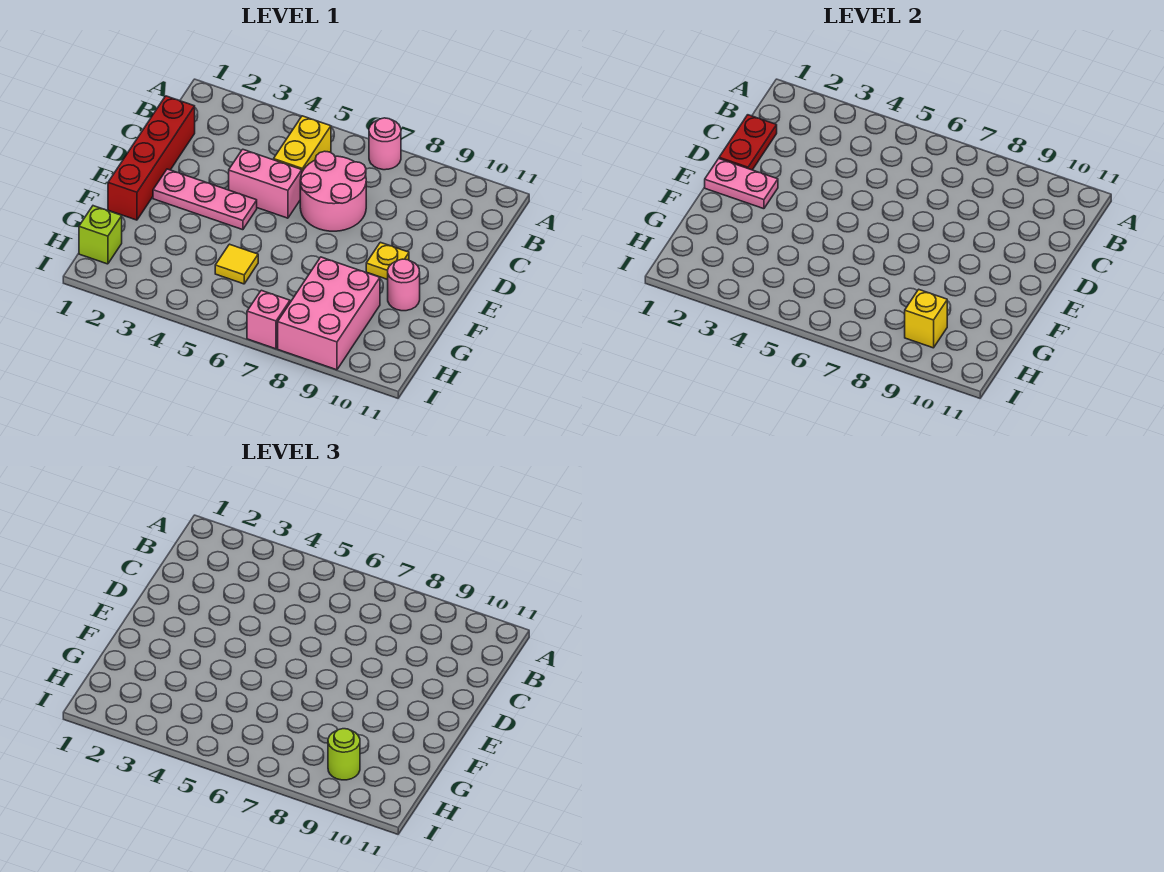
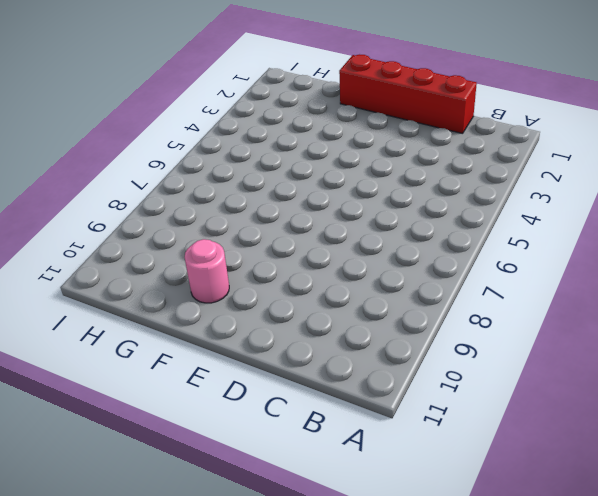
none -> pink 1x1 round brick [369,118,401,170]
none -> yellow 1x2 brick [274,116,331,172]
none -> pink 2x2 round brick [300,151,366,231]

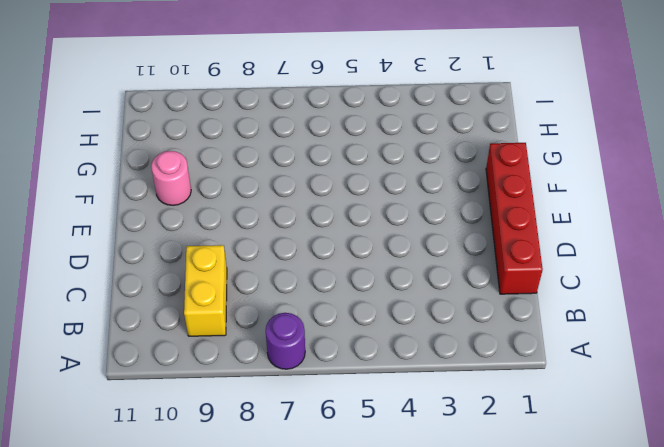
purple 1x1 round brick [266,313,305,369] -> pink 1x1 round brick [369,118,401,170]
yellow 1x2 brick [184,245,227,336] -> yellow 1x2 brick moved to [274,116,331,172]
none -> pink 2x2 round brick [300,151,366,231]
none -> pink 1x2 brick [229,149,302,218]
none -> pink 1x3 plate [153,169,257,230]

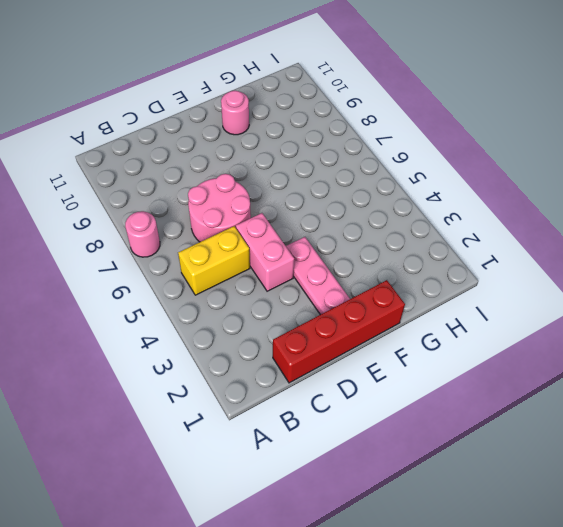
none -> yellow 1x1 plate [366,242,409,280]
none -> yellow 1x1 tile [215,244,258,284]
none -> pink 2x3 brick [278,257,380,370]

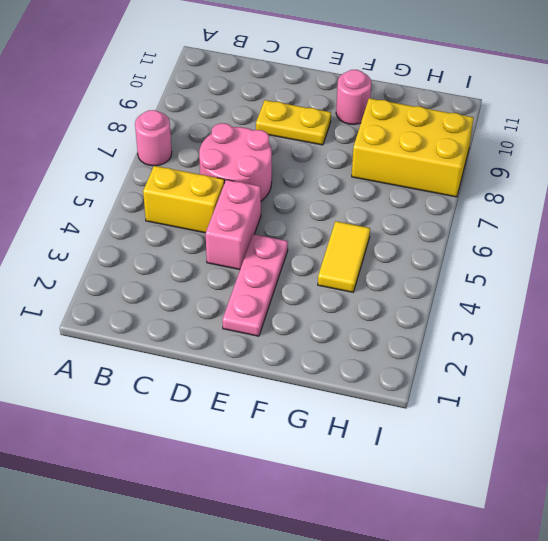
yellow 1x2 plate [256,100,331,145] -> yellow 1x1 plate [366,242,409,280]
yellow 1x2 tile [318,221,370,292] -> yellow 1x1 tile [215,244,258,284]
yellow 2x3 brick [352,98,474,197] -> pink 2x3 brick [278,257,380,370]
none -> red 1x4 brick [108,96,195,220]
none -> lime 1x1 brick [79,206,122,264]
none -> pink 1x1 brick [247,290,290,349]

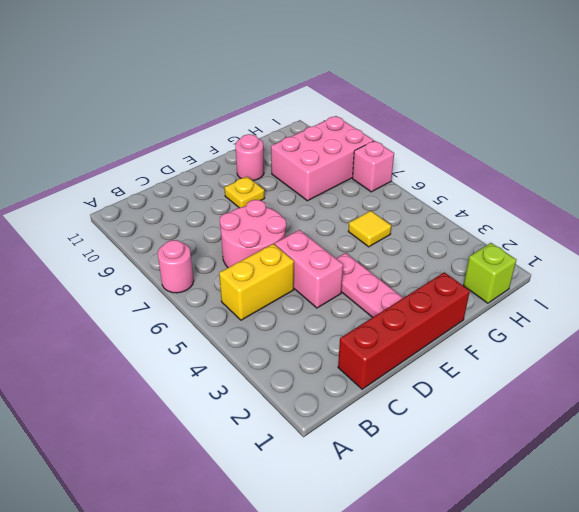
none -> red 1x2 plate [719,115,777,170]
none -> pink 1x2 plate [705,159,778,209]
none -> yellow 1x1 brick [905,289,947,348]

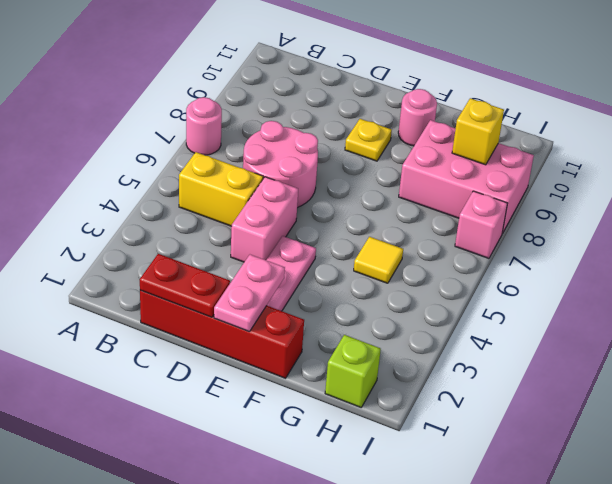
none -> lime 1x1 round brick [328,729,360,780]

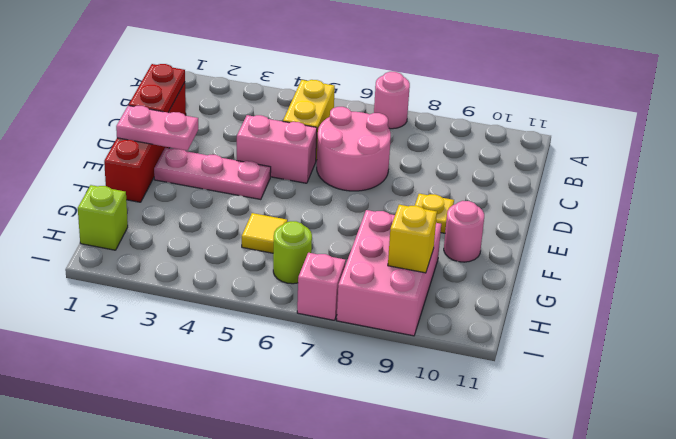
lime 1x1 round brick [273,221,312,284] -> lime 1x1 round brick moved to [328,729,360,780]

